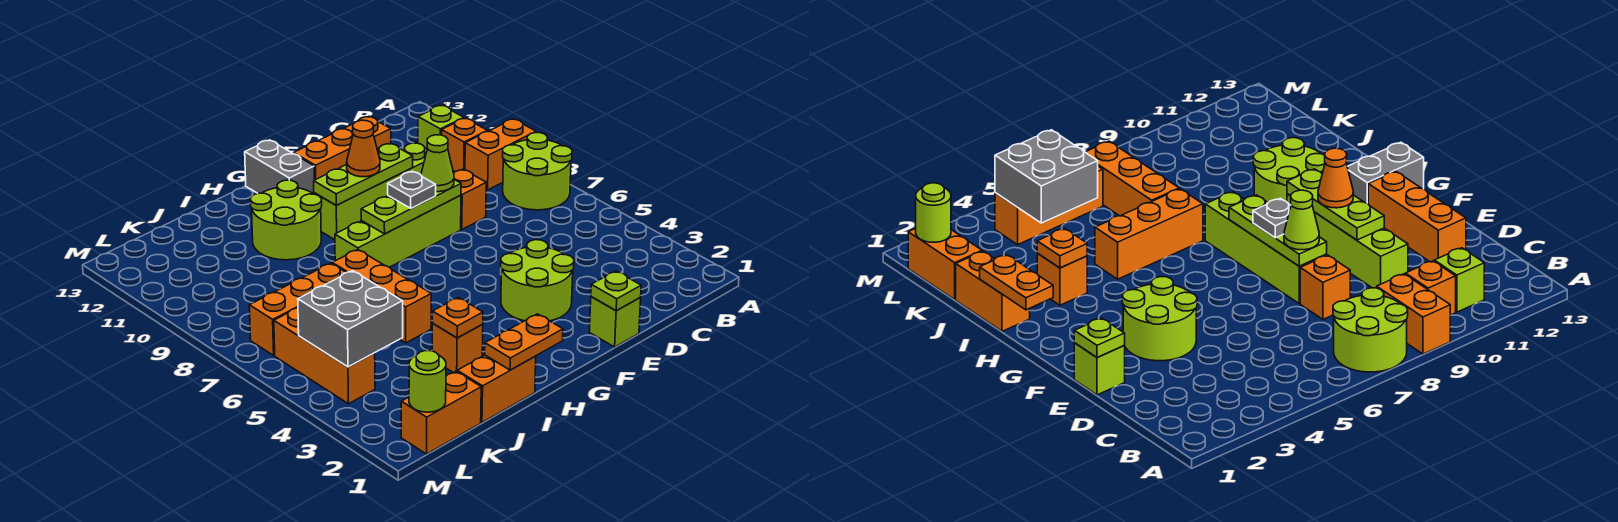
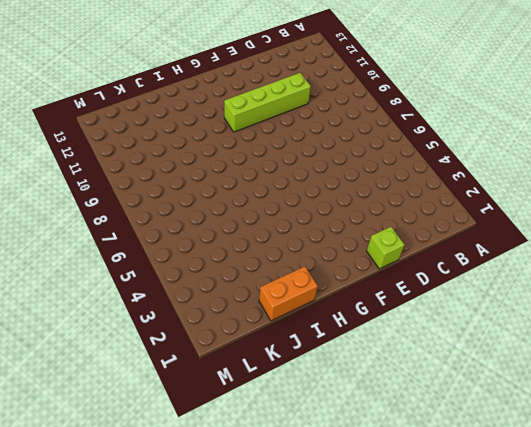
none -> lime 2x2 round brick [503,133,572,210]
none -> orange 1x2 brick [465,119,536,190]
none -> orange 1x1 brick [442,118,488,172]

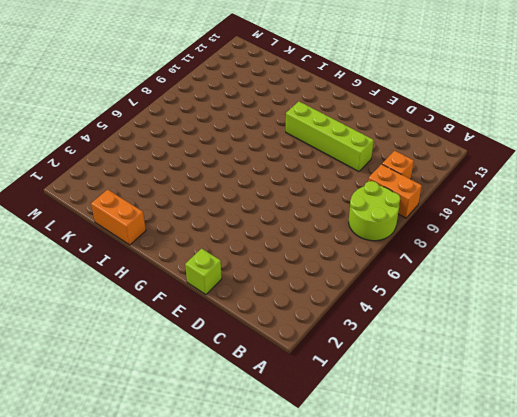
none -> lime 1x1 brick [418,105,464,149]
none -> orange 1x1 brick [454,169,486,229]
none -> orange 1x3 brick [294,116,391,180]

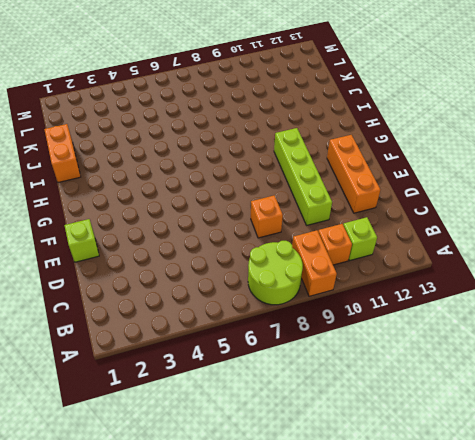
none -> lime 2x2 round brick [501,240,574,321]
none -> lime 1x4 brick [335,195,461,267]
none -> grey 1x2 brick [245,140,315,194]

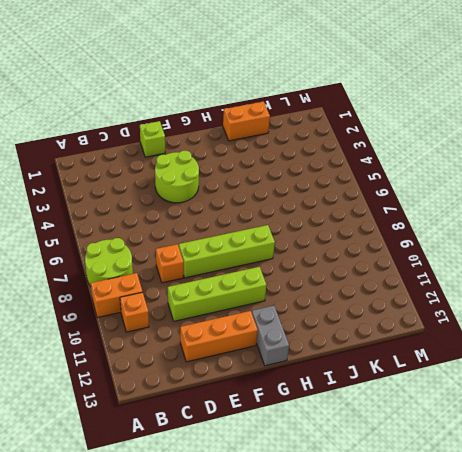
none -> lime 1x1 brick [418,105,464,149]
none -> lime 2x2 round brick [250,180,322,260]
none -> orange 1x1 brick [432,324,483,372]

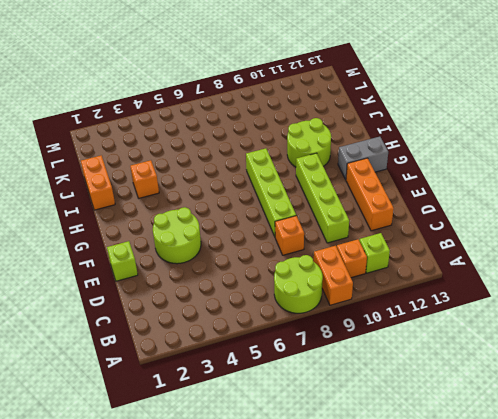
none -> orange 1x3 brick [332,250,431,343]
none -> orange 1x3 brick [249,263,346,355]
none -> orange 1x2 brick [401,371,481,454]

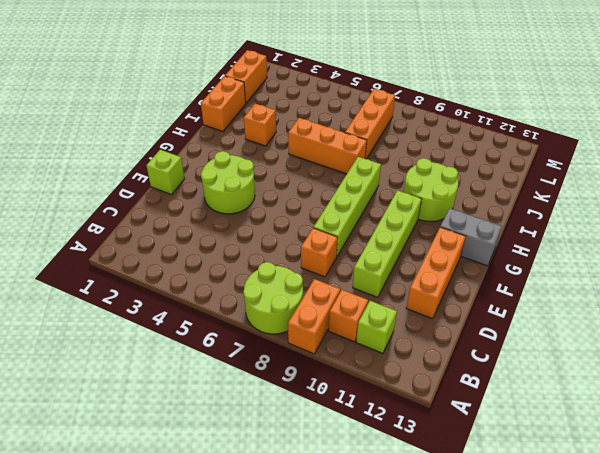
none -> orange 1x3 brick [274,308,375,404]
none -> lime 1x1 plate [591,271,641,311]
none -> lime 1x3 plate [361,180,461,234]

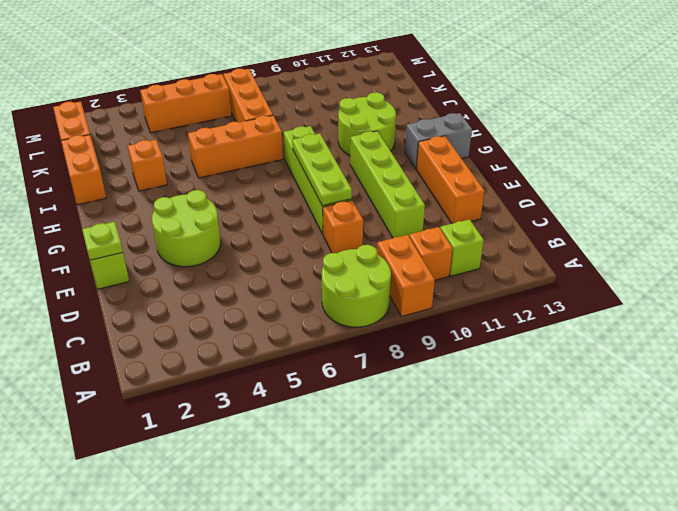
none -> lime 1x3 plate [314,143,413,205]
none -> orange 1x2 plate [485,314,563,370]
none -> orange 1x1 plate [432,297,483,338]

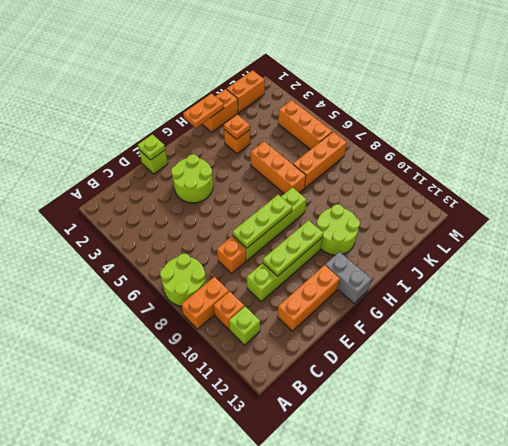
none -> grey 2x2 brick [298,271,403,367]
none -> lime 1x1 round brick [409,351,446,412]
none -> lime 1x1 cone [421,135,454,192]

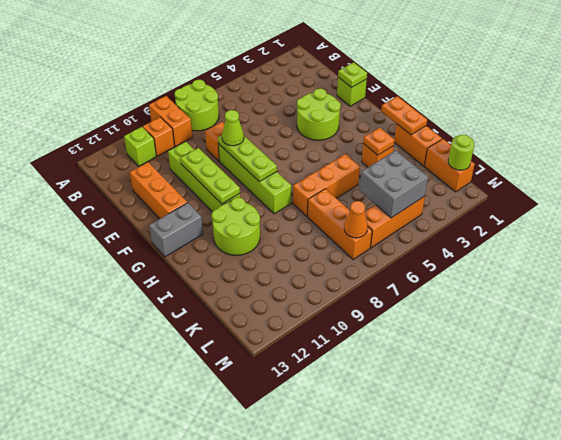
orange 1x1 cone [344,201,368,238] -> orange 1x1 cone moved to [347,120,380,177]
none -> grey 1x1 plate [388,171,436,208]

